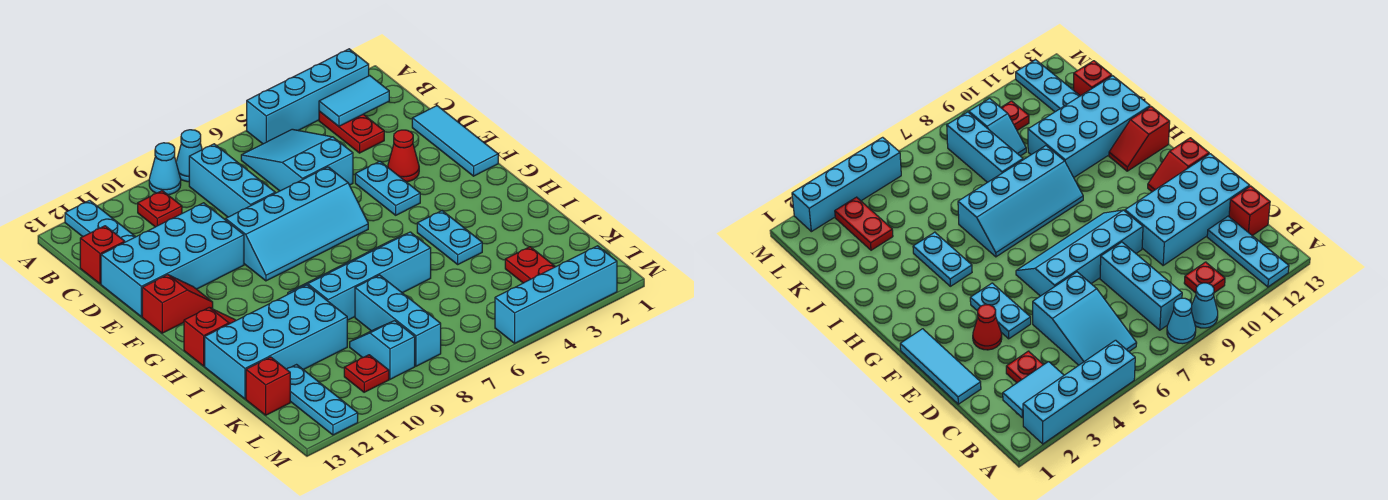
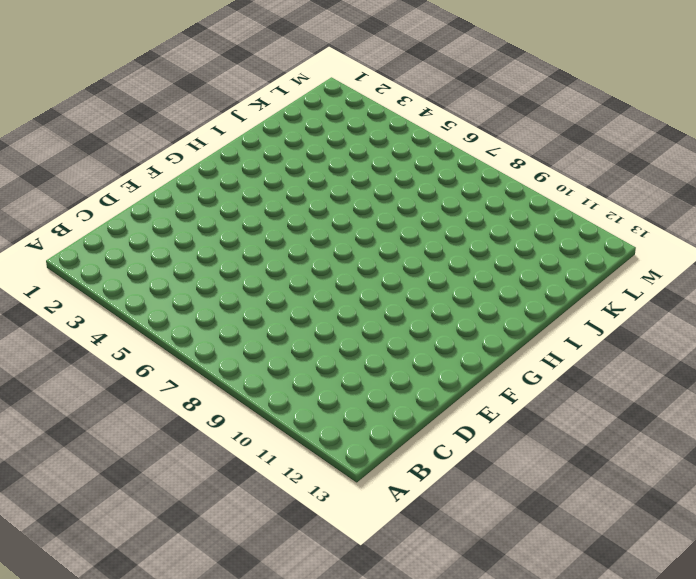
none -> cyan 1x4 brick [247,49,369,144]
none -> cyan 1x1 cone [176,130,202,182]
none -> cyan 1x1 cone [149,143,181,195]

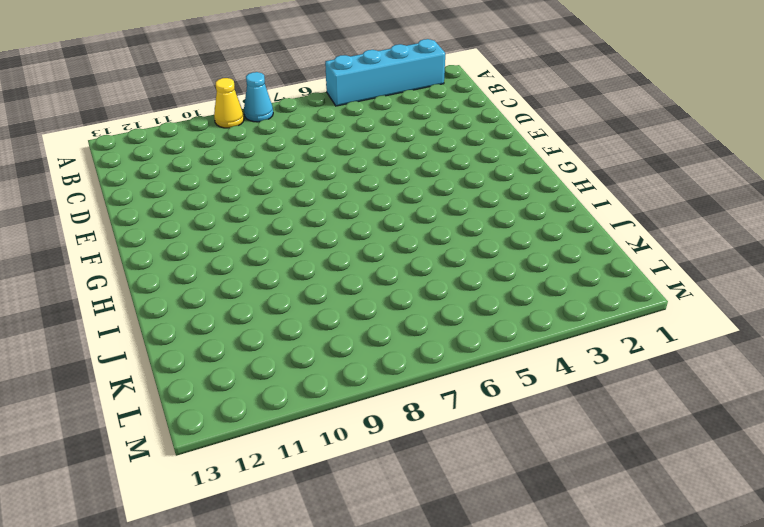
yellow 1x1 cone [214,78,244,128] -> cyan 1x1 cone [149,143,181,195]
none -> cyan 1x3 plate [65,200,135,242]
none -> red 1x2 plate [319,112,384,153]
none -> cyan 2x3 slope [241,129,353,191]

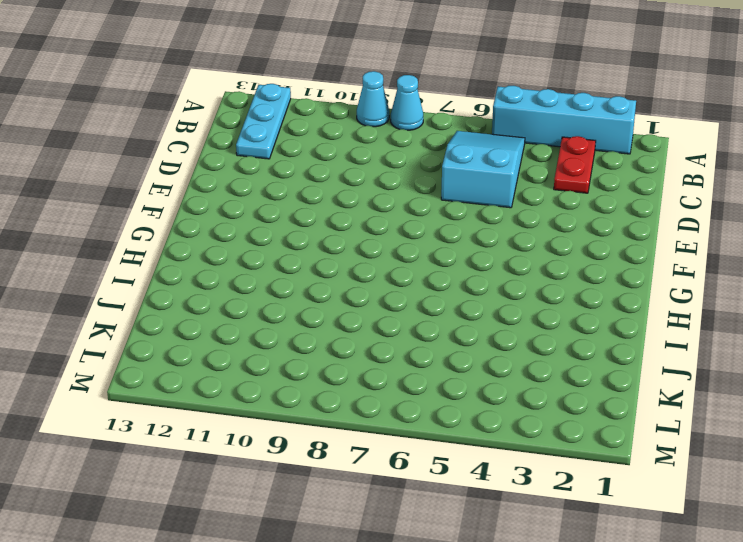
none -> cyan 1x3 brick [189,144,275,217]
none -> red 1x1 plate [138,191,182,227]
none -> red 1x1 brick [80,226,125,284]

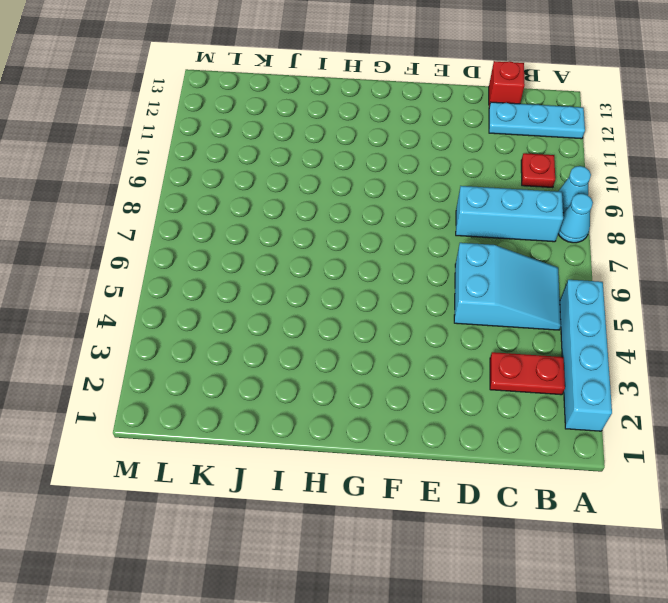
none -> cyan 1x3 tile [412,106,498,176]
none -> cyan 2x4 brick [101,203,244,317]
none -> red 1x1 cone [388,130,419,182]

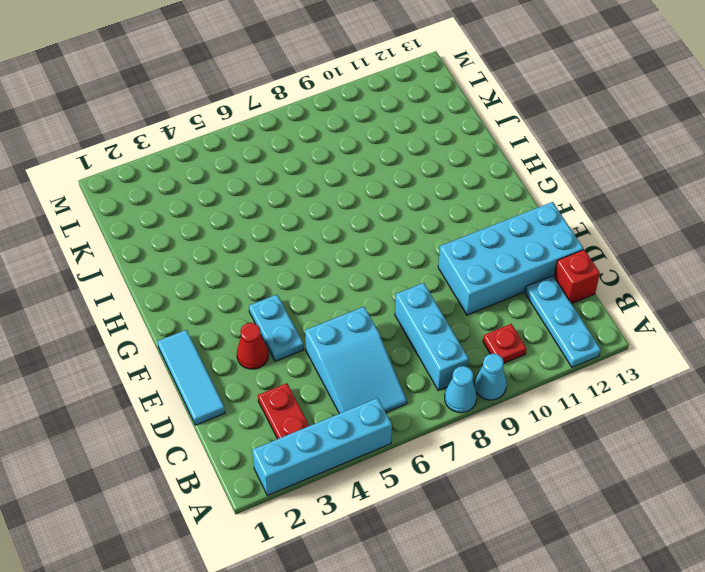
none -> cyan 2x4 slope [226,167,368,281]
none -> red 1x2 slope [142,275,213,333]
none -> cyan 1x2 plate [417,211,482,264]

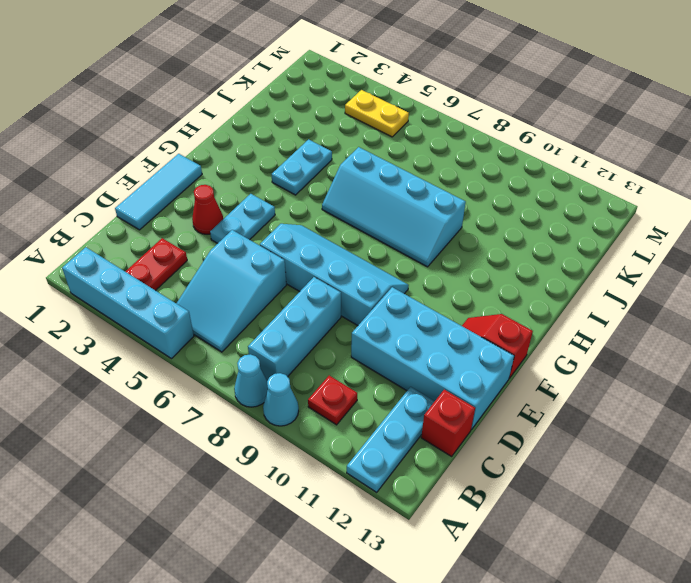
yellow 1x2 plate [345,90,409,137] -> none
none -> red 1x2 slope [184,308,236,366]
none -> cyan 2x4 brick [205,285,347,399]
none -> cyan 1x3 brick [355,275,441,366]

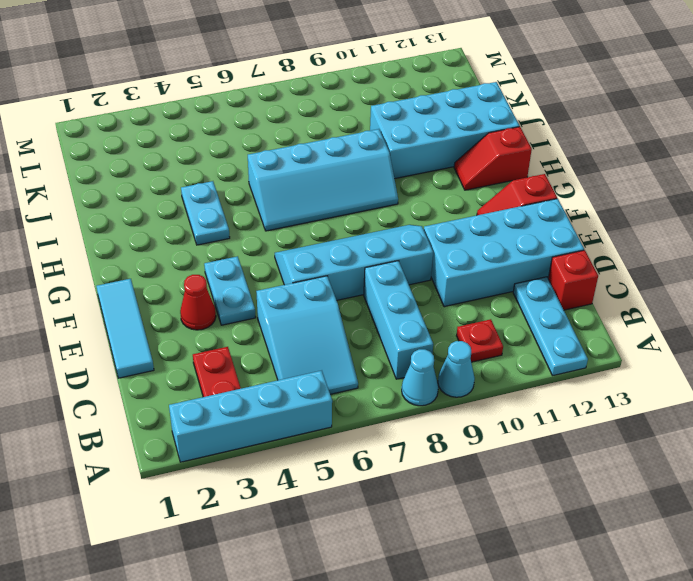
none -> cyan 1x3 brick [355,275,441,366]
none -> red 1x2 plate [505,247,555,283]
none -> cyan 1x2 slope [350,321,415,379]

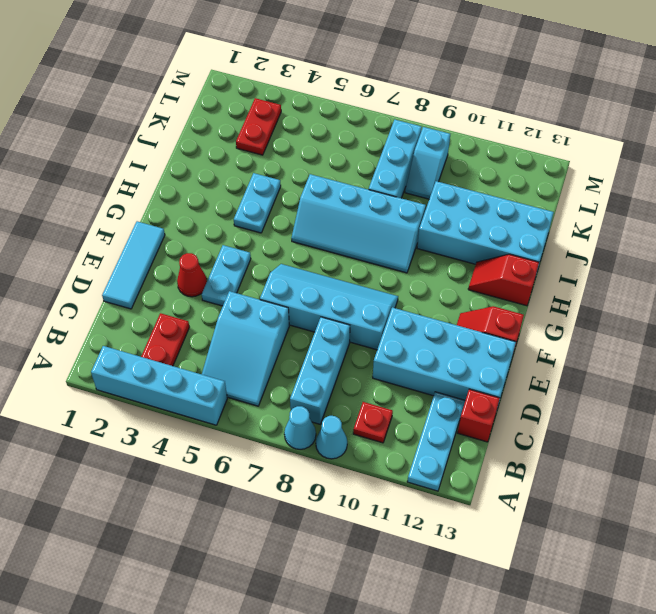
none -> cyan 1x3 plate [287,365,358,435]
none -> red 1x1 brick [246,357,290,415]
none -> red 1x1 plate [344,355,389,392]

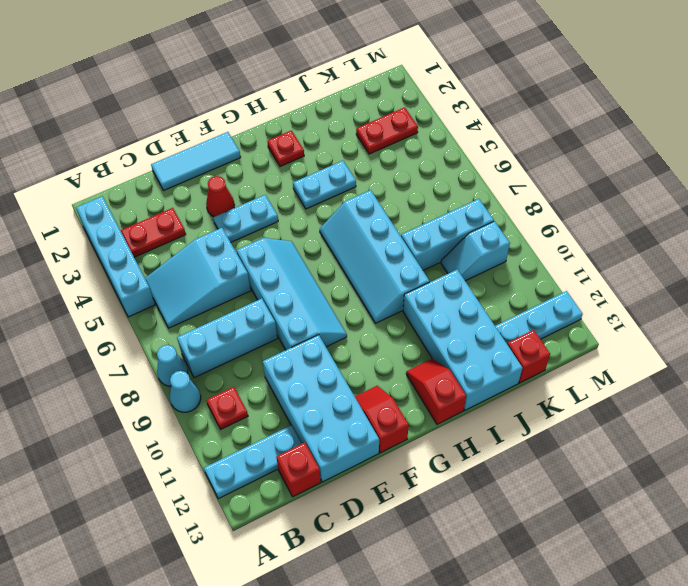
red 1x1 plate [267,130,304,167] -> red 1x1 plate moved to [344,355,389,392]
none -> cyan 1x4 brick [495,246,617,343]
none -> cyan 1x2 tile [319,76,389,126]

